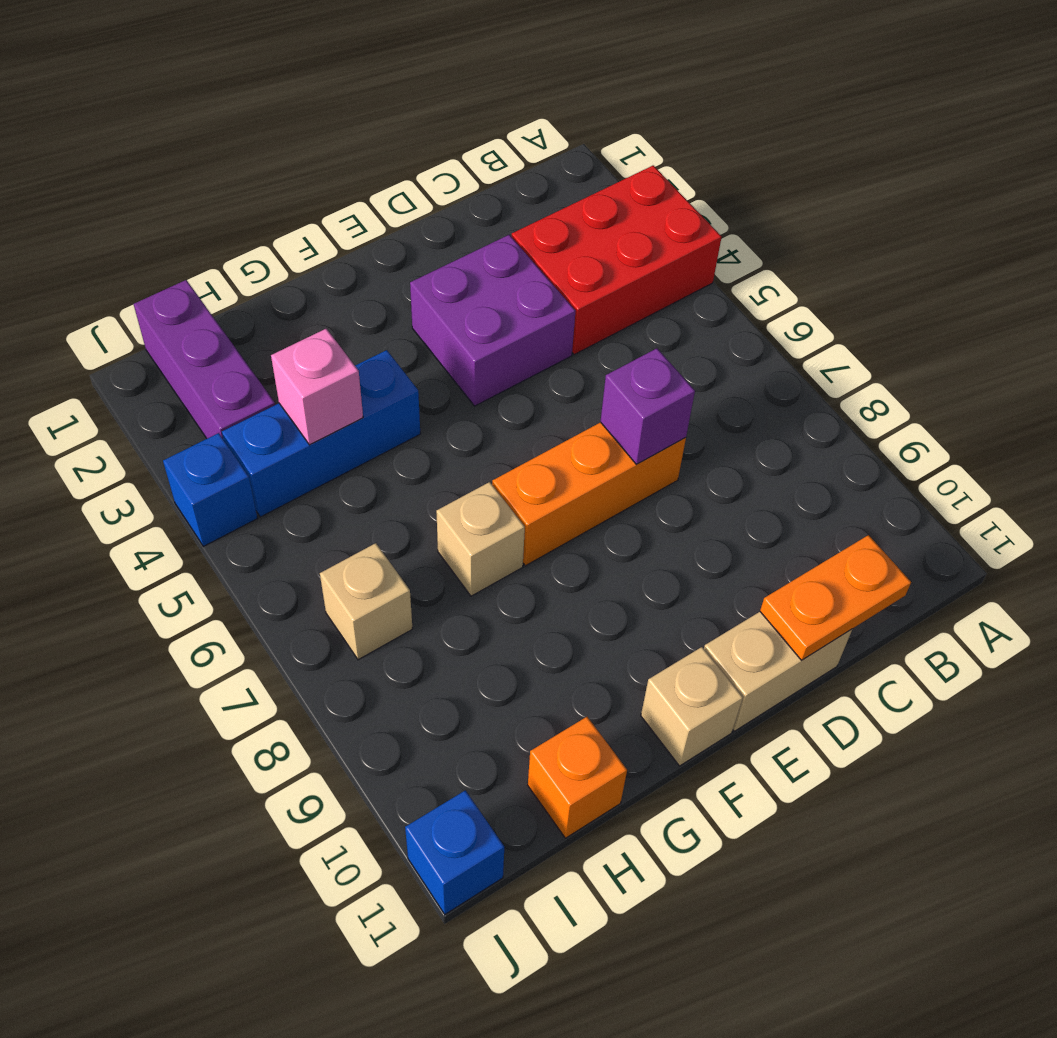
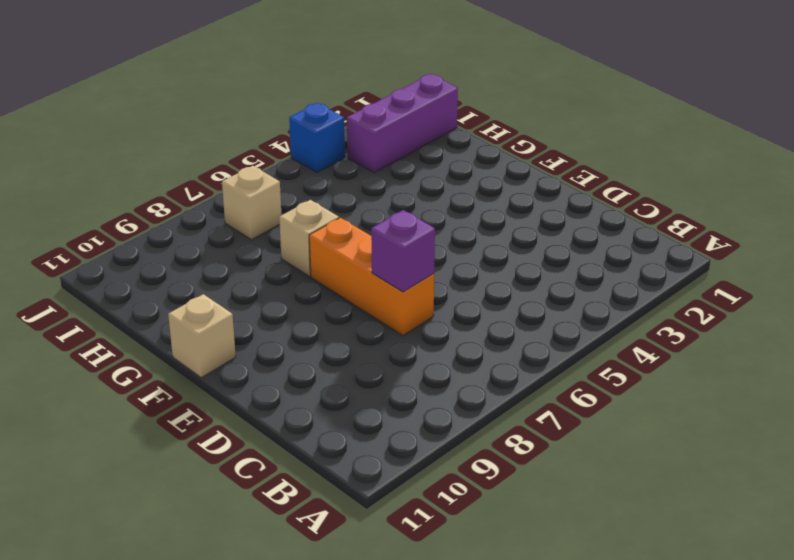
none -> red 2x3 brick [512,165,721,355]
none -> purple 2x2 brick [410,235,575,406]
none -> tan 1x2 brick [704,612,852,731]

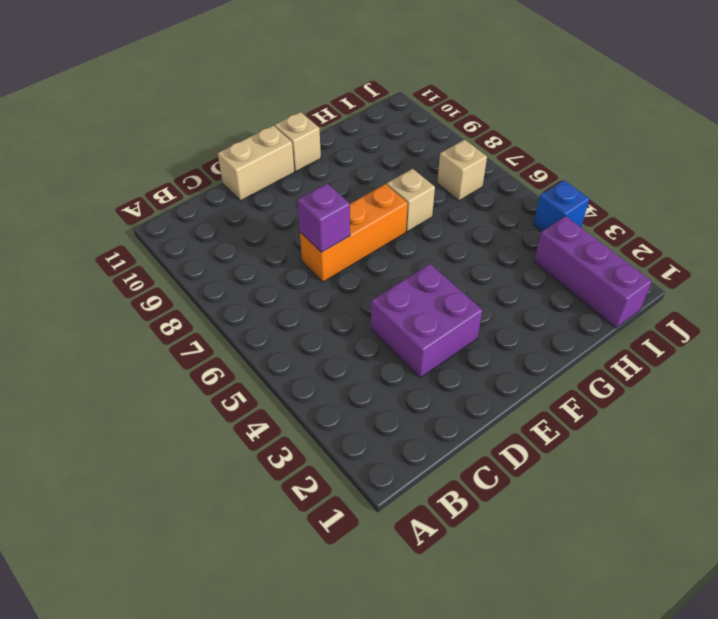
none -> red 2x3 brick [512,165,721,355]
none -> blue 1x3 brick [222,350,420,517]
none -> orange 1x1 brick [528,717,627,838]

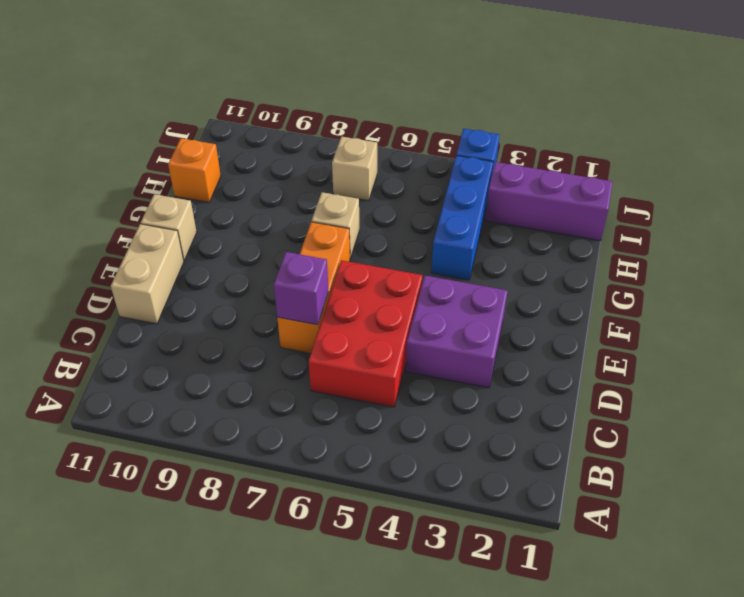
red 2x3 brick [309,260,422,407] -> red 2x3 brick moved to [512,165,721,355]
none -> blue 1x1 brick [405,790,504,914]
none -> orange 1x2 plate [760,535,911,660]
none -> pink 1x1 brick [271,329,363,445]

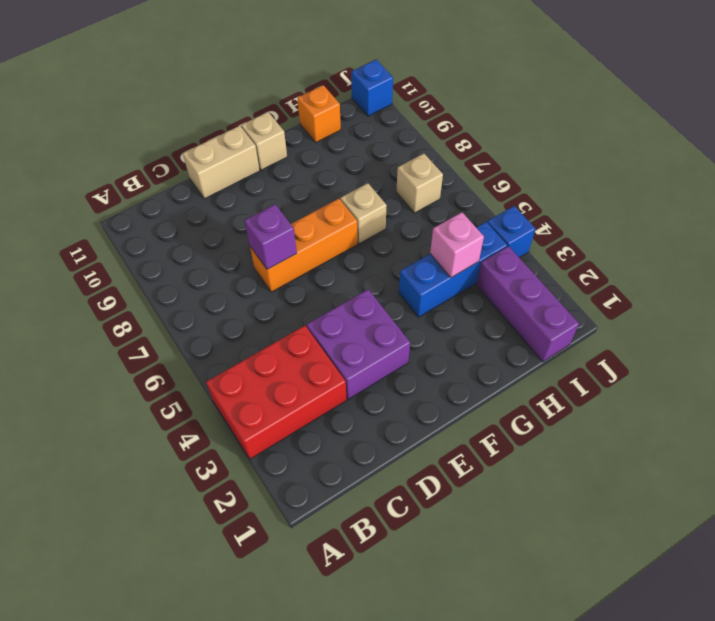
none -> orange 1x2 plate [760,535,911,660]

